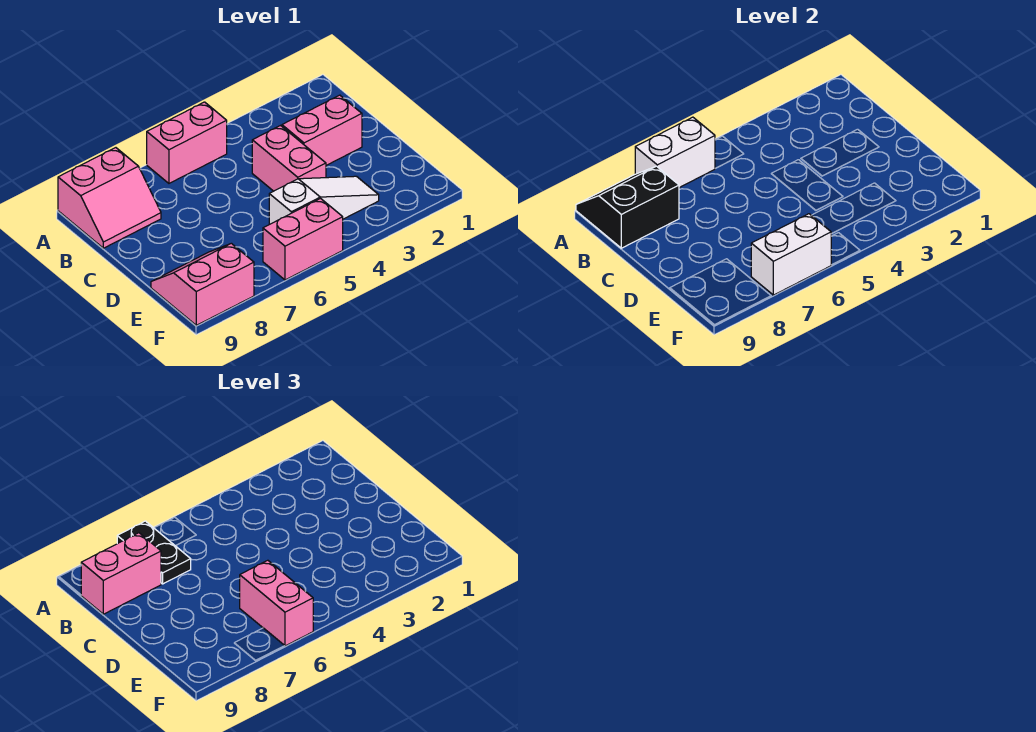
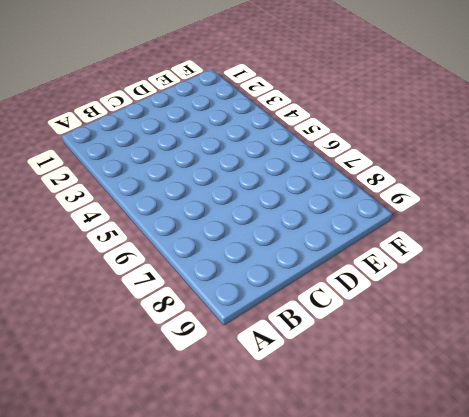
none -> pink 1x2 brick [147,102,227,183]
none -> pink 2x2 slope [58,148,161,248]
none -> pink 1x2 brick [282,95,362,165]

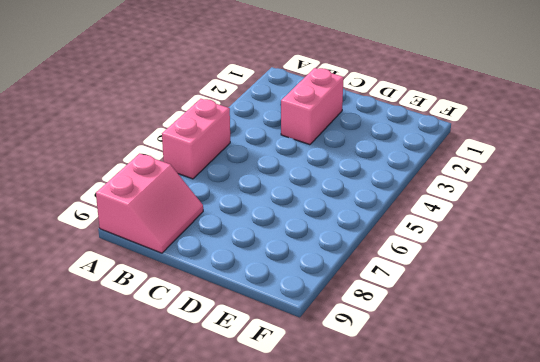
none -> pink 1x2 brick [252,126,326,191]
none -> white 1x3 slope [269,176,379,224]
none -> pink 2x2 slope [151,243,254,325]

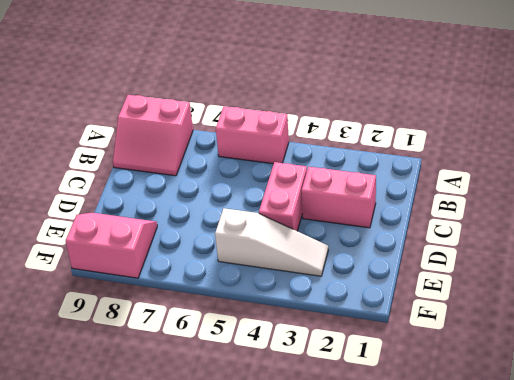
none -> pink 1x2 brick [263,199,343,280]
none -> white 1x2 brick [635,117,715,188]
none -> black 2x2 slope [576,166,679,248]

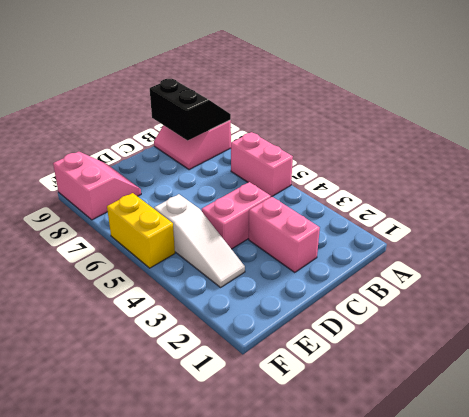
yellow 1x2 brick [107,193,175,268] -> pink 1x2 brick [263,199,343,280]
none -> white 1x2 brick [635,117,715,188]
none -> white 1x2 brick [751,214,831,295]
none -> black 1x2 plate [117,521,191,584]

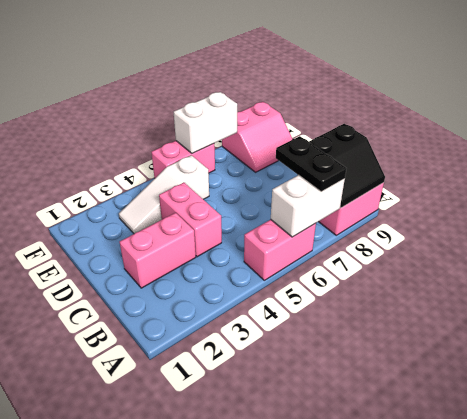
none -> pink 1x2 brick [81,533,161,614]
none -> pink 1x2 brick [240,560,313,646]

